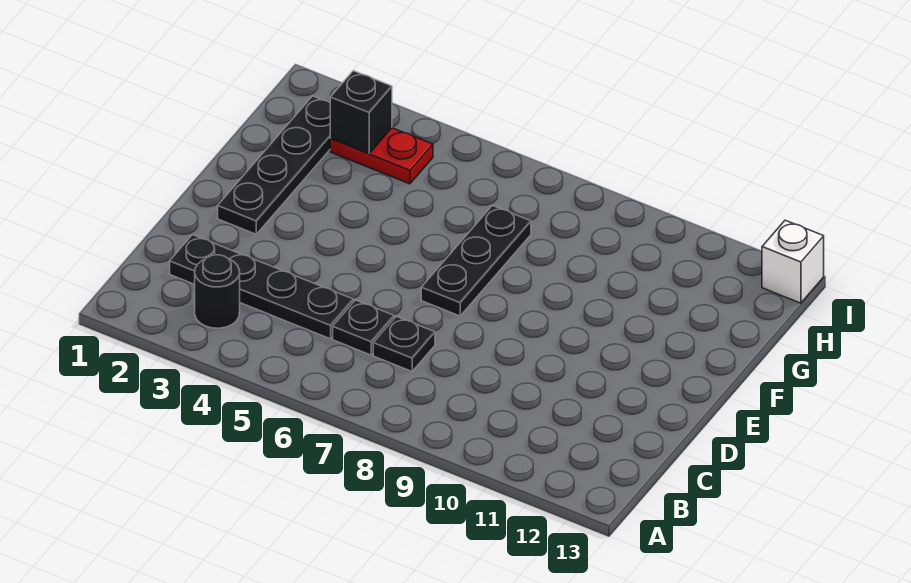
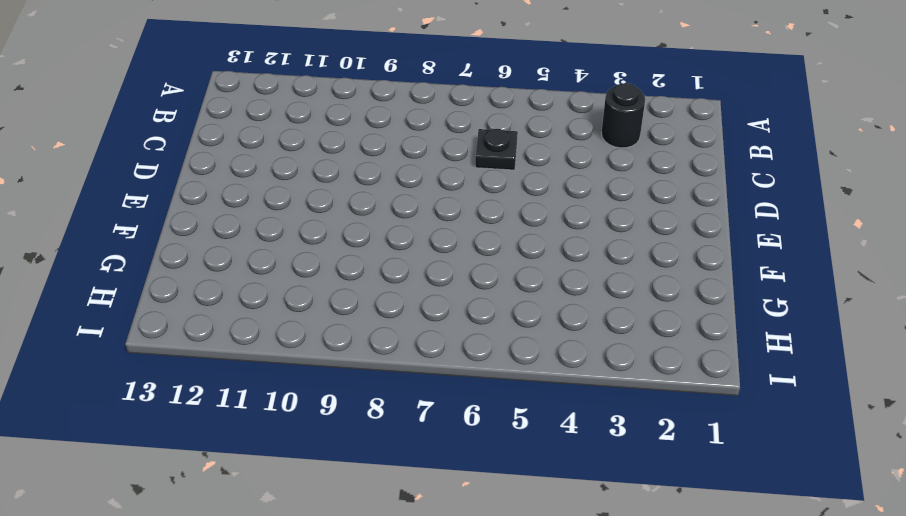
none -> black 1x4 plate [170,235,354,339]
none -> black 1x1 plate [373,316,435,371]

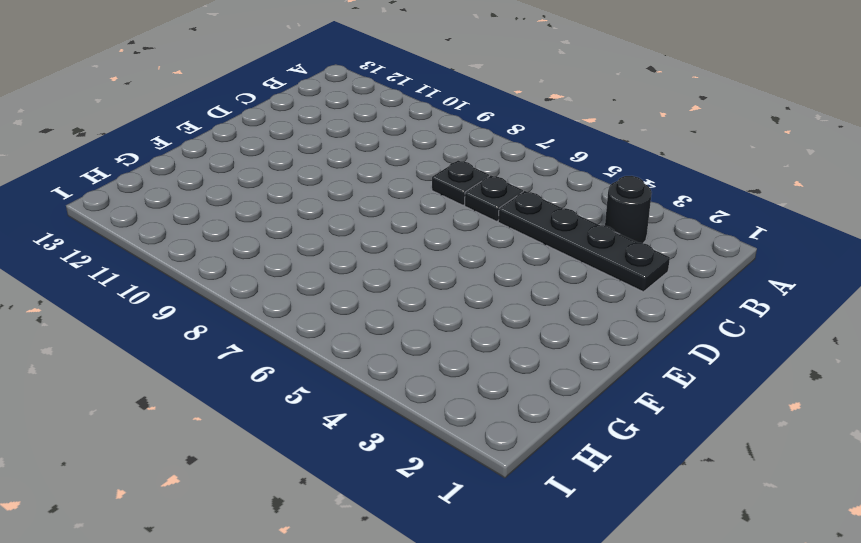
none -> black 1x4 plate [218,96,331,234]
none -> black 1x3 plate [421,206,531,316]

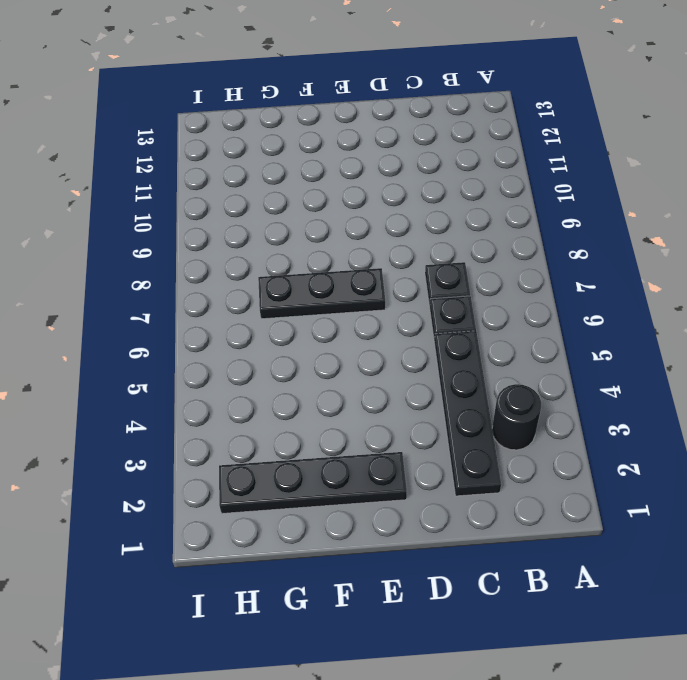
none -> red 1x2 plate [330,128,433,184]
none -> white 1x1 brick [762,220,824,303]

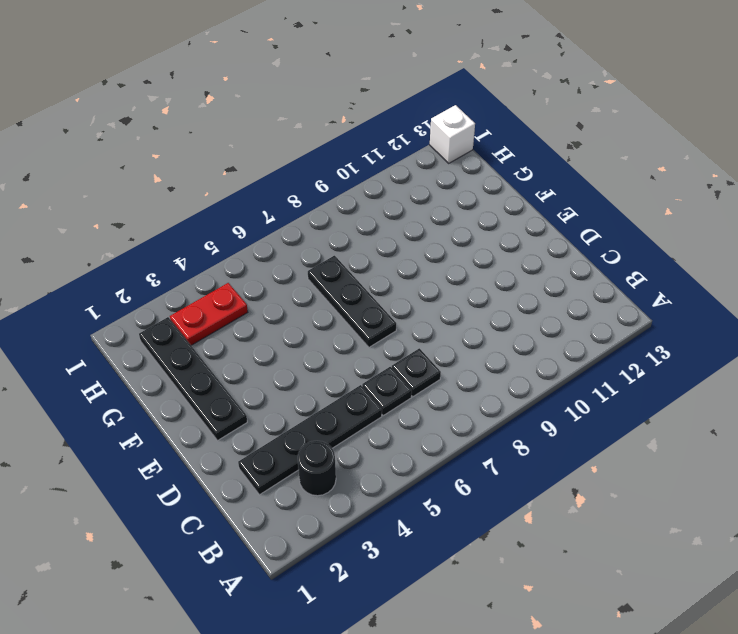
none -> black 1x1 brick [330,71,392,154]

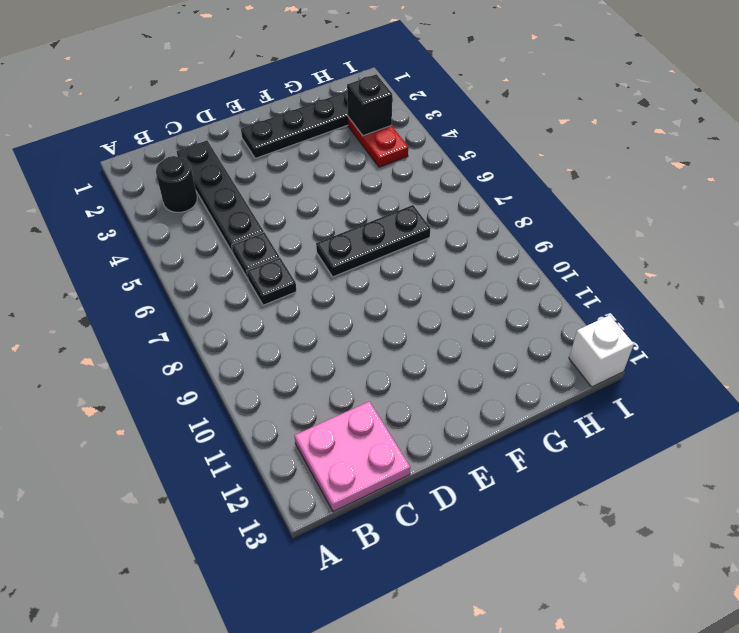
pink 2x2 plate [294,401,410,512] -> none

